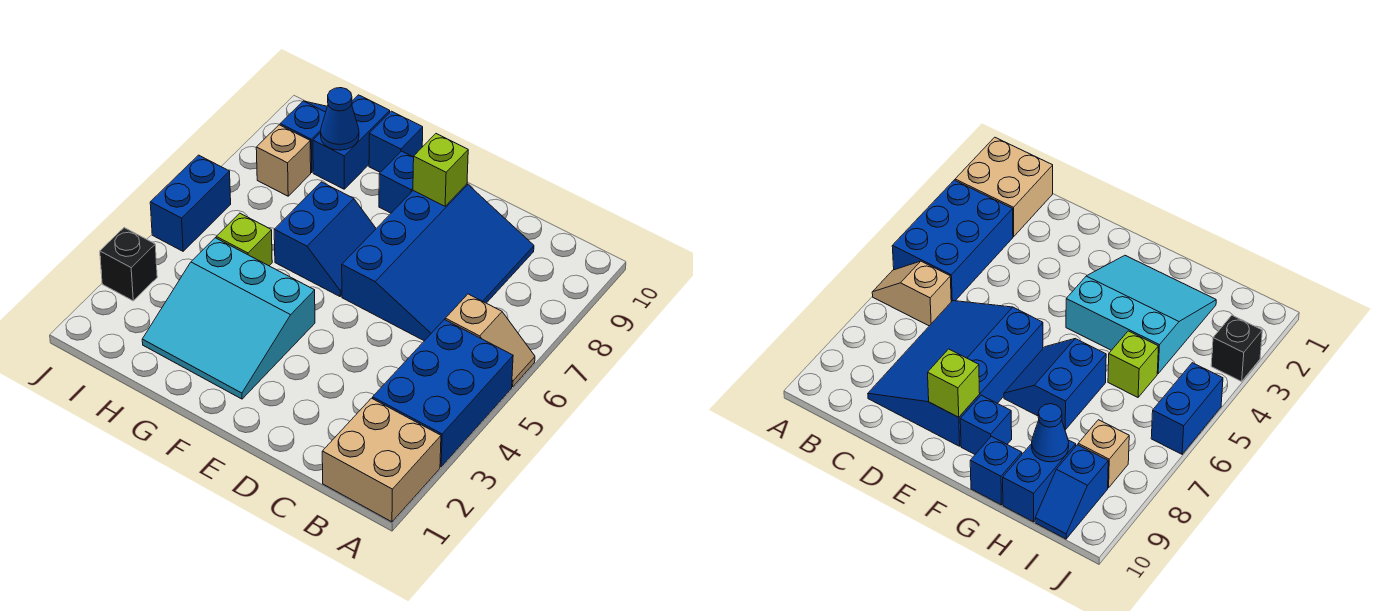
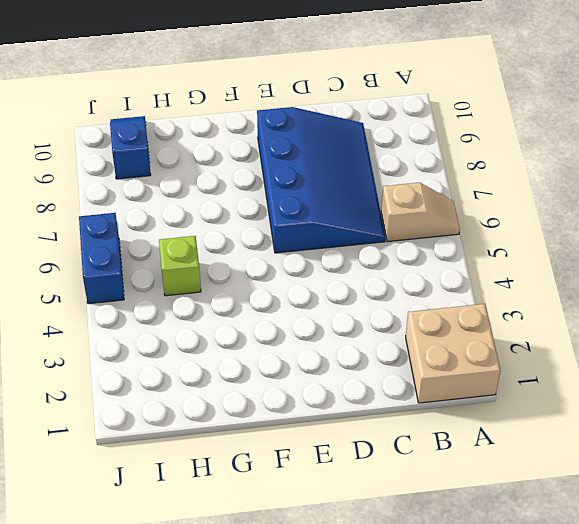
none -> blue 2x3 brick [373,320,513,467]
none -> cyan 3x3 slope [142,238,315,399]
none -> blue 2x2 slope [274,182,376,296]

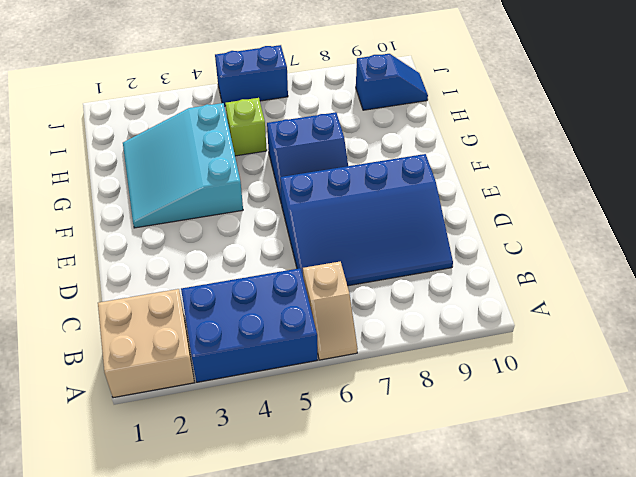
none -> blue 1x1 brick [379,151,414,213]
none -> blue 1x1 brick [369,111,423,172]
none -> blue 1x2 brick [313,95,390,189]

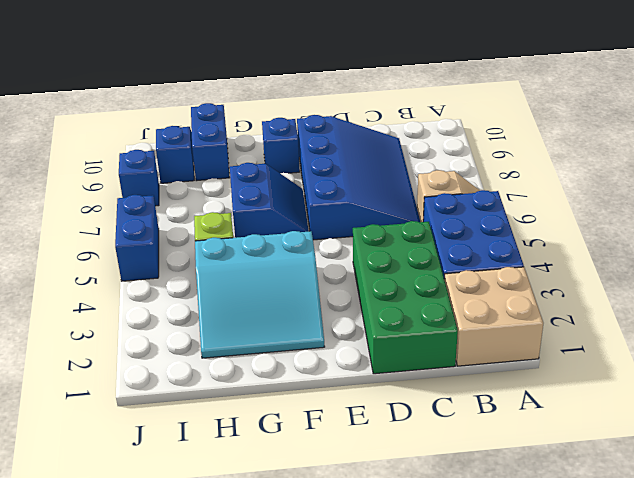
green 2x4 brick [353,221,458,374] -> none
blue 1x1 brick [119,150,159,206] -> blue 1x1 brick moved to [369,111,423,172]
none -> tan 1x1 brick [256,125,311,196]
none -> black 1x1 brick [100,228,157,301]
none -> lime 1x1 brick [413,134,468,206]

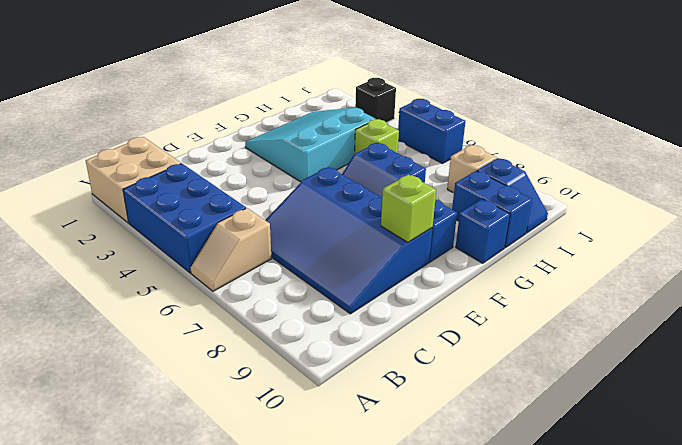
none -> blue 1x1 cone [321,88,359,150]

